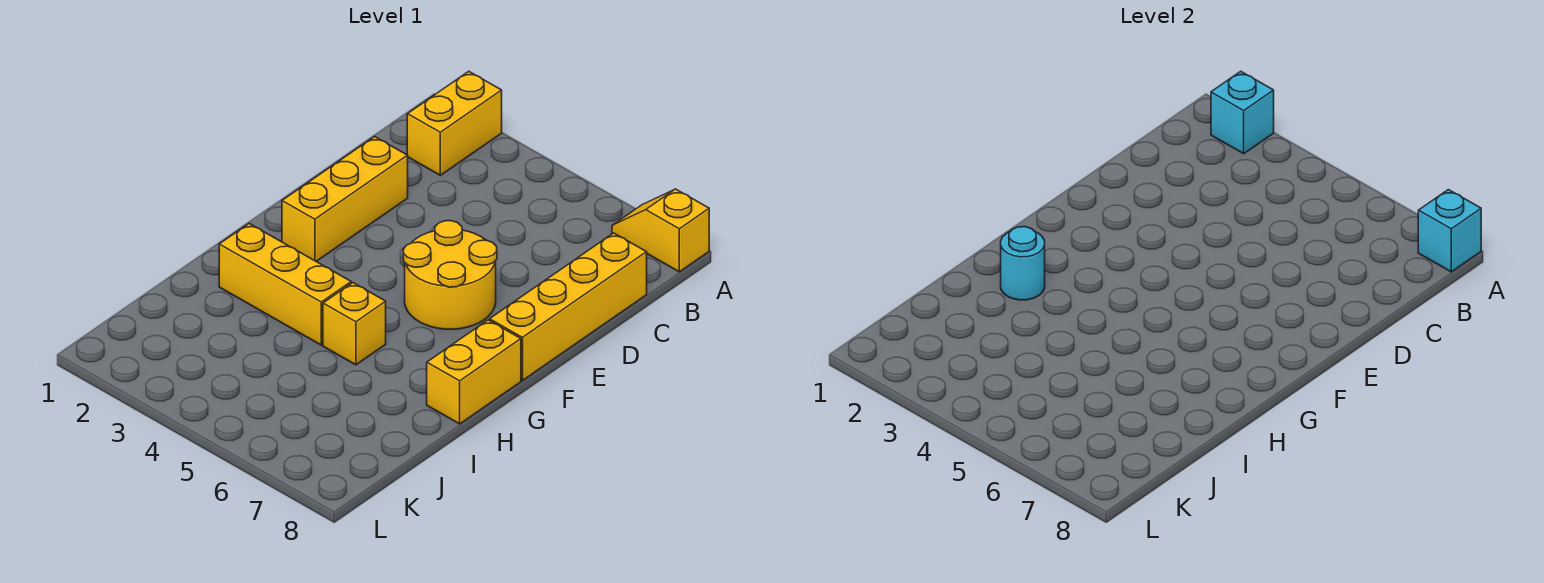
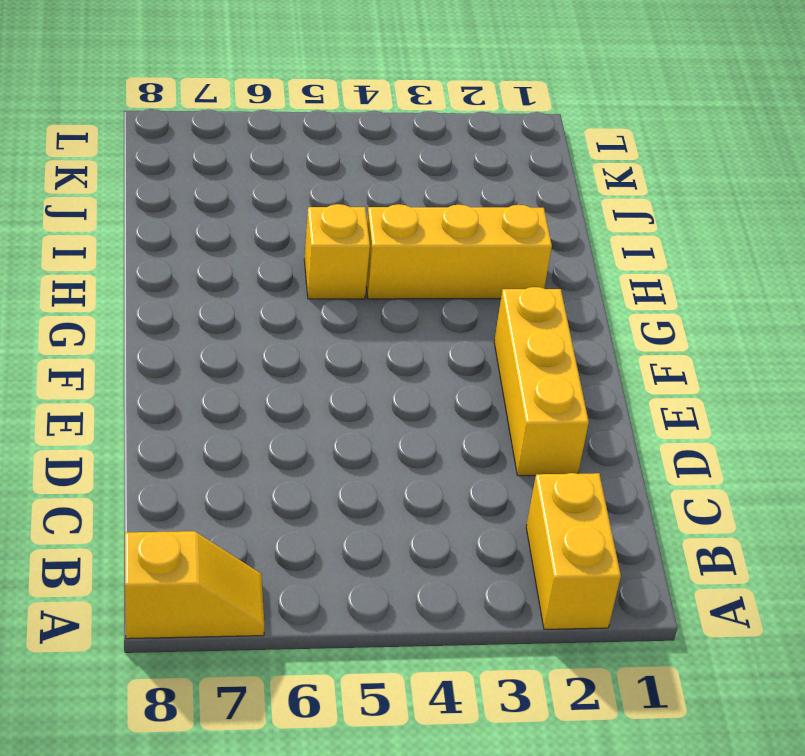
none -> yellow 1x4 brick [490,233,647,380]
none -> yellow 2x2 round brick [403,221,497,329]

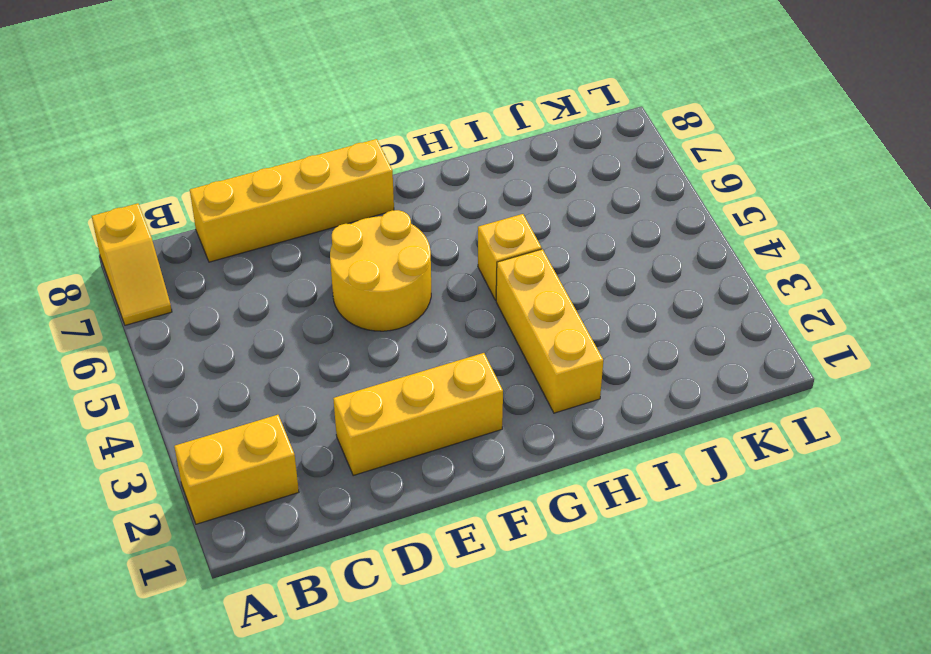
none -> yellow 1x2 brick [427,320,521,424]
none -> cyan 1x1 brick [1211,71,1274,154]

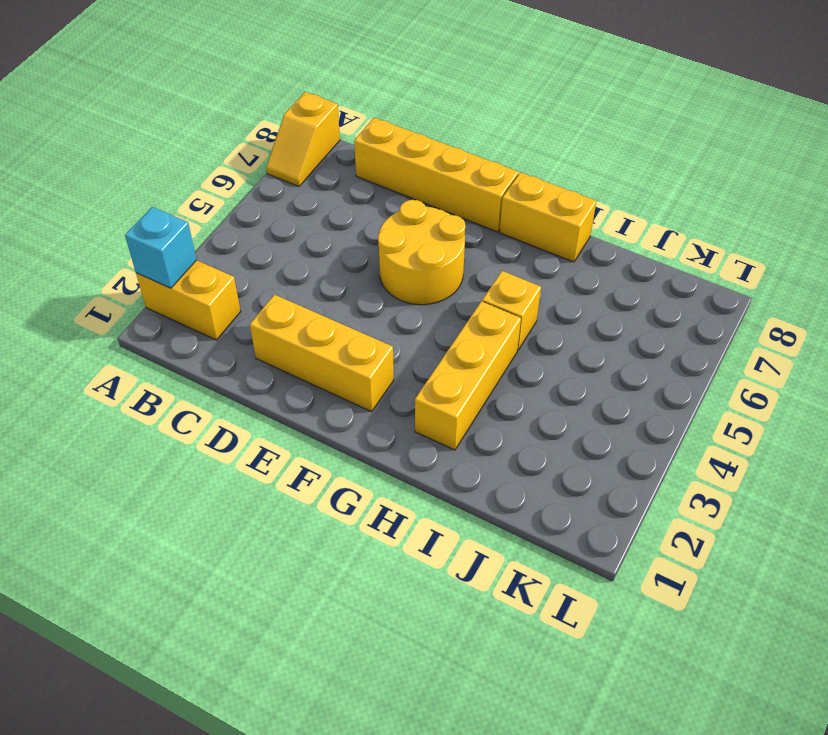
none -> cyan 1x1 brick [1418,190,1481,272]
none -> cyan 1x1 round brick [1001,227,1045,300]

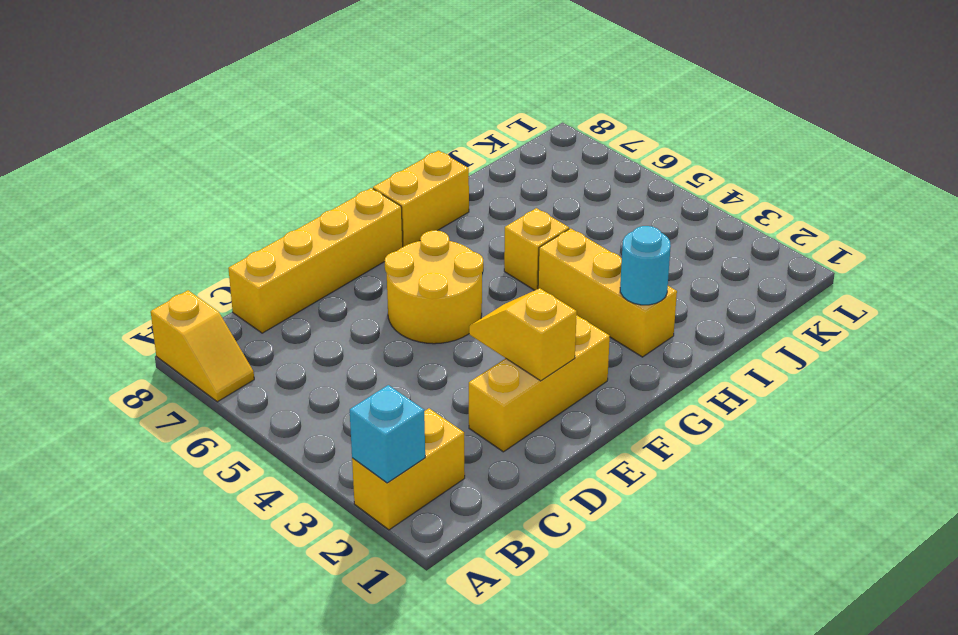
yellow 1x2 slope [469,288,577,381] -> none
none -> cyan 1x1 brick [1418,190,1481,272]

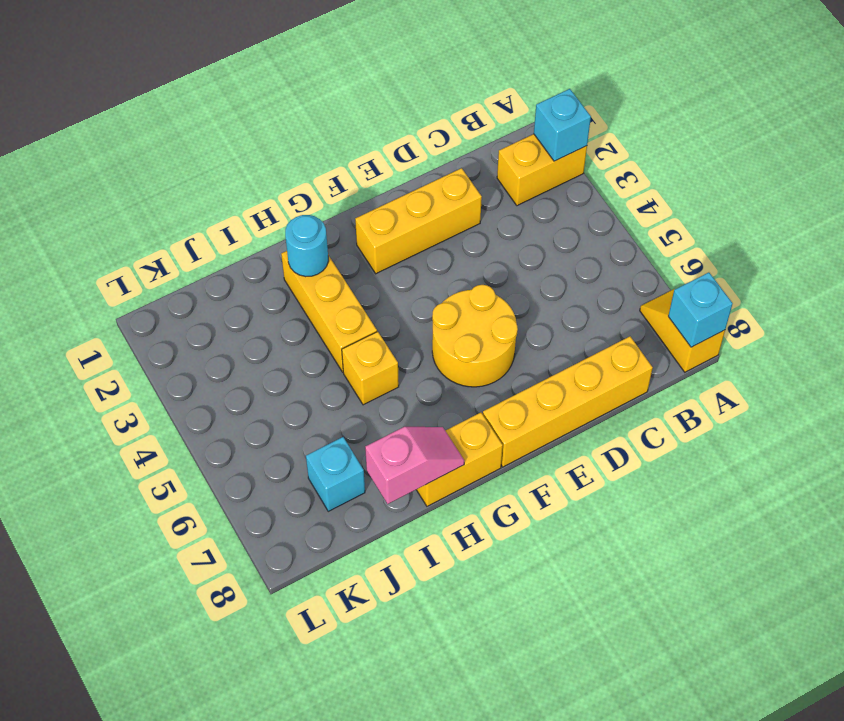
pink 1x2 slope [365,427,464,504] -> none
cyan 1x1 brick [306,437,365,511] -> none

